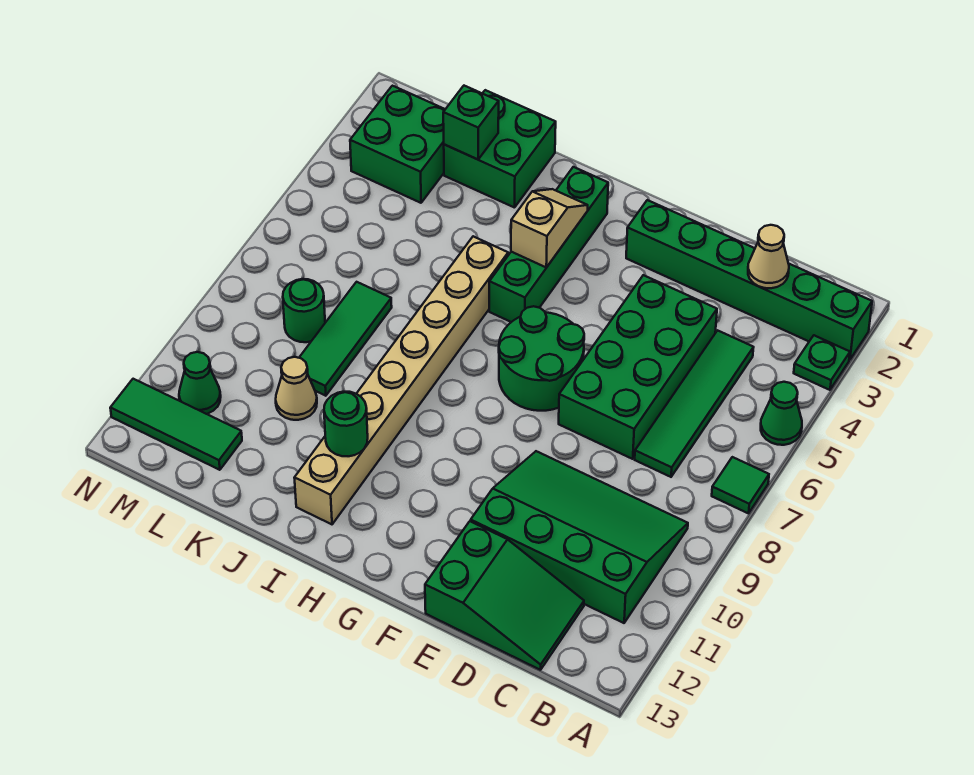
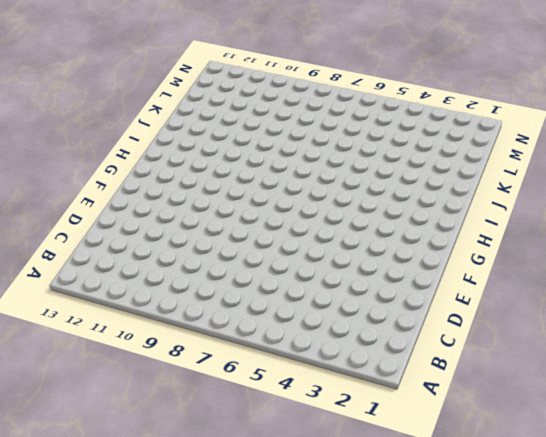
none -> green 1x6 brick [626,200,872,360]
none -> green 1x1 plate [794,335,850,390]
none -> green 1x1 cone [761,382,802,445]

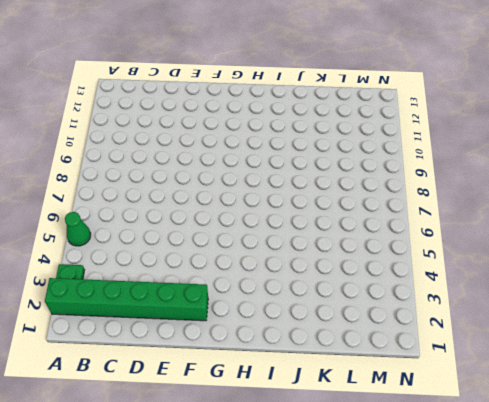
none -> green 1x1 tile [712,457,769,513]
none -> green 3x4 slope [471,451,688,623]
none -> green 1x4 tile [635,330,754,477]

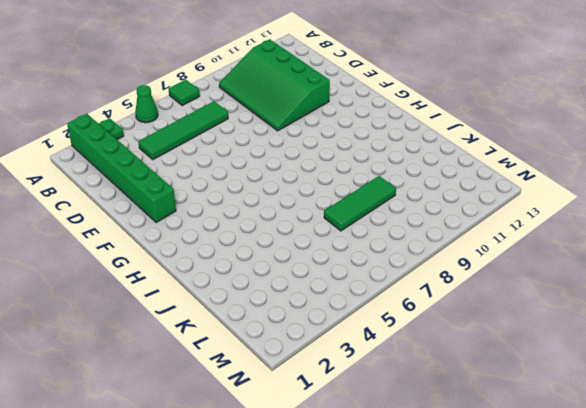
none -> green 2x3 slope [425,521,584,670]
none -> green 2x4 brick [559,275,717,459]
none -> green 2x2 round brick [499,306,584,411]

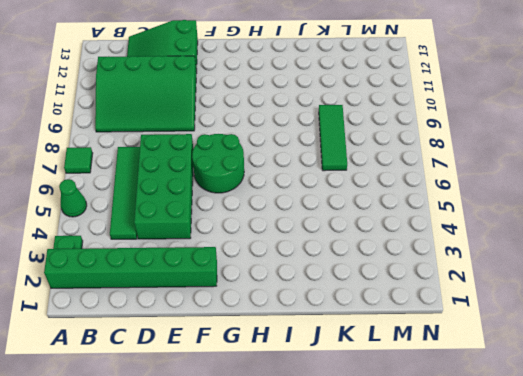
none -> green 1x4 brick [489,167,608,322]
none -> tan 1x8 brick [295,236,508,524]
none -> green 2x2 brick [444,90,556,208]

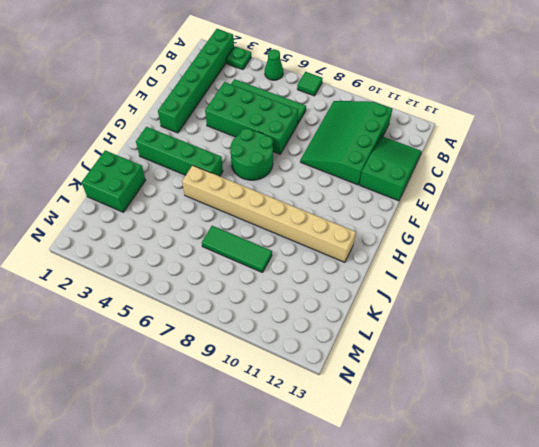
none -> tan 1x1 cone [276,357,317,420]
none -> green 2x2 brick [350,86,445,203]
none -> green 1x1 round brick [283,279,325,342]

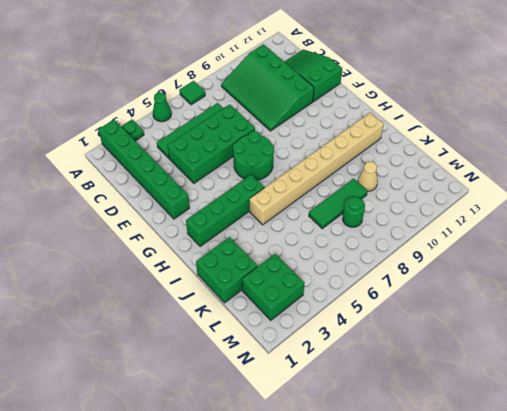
none -> green 1x3 tile [110,379,242,470]
none -> green 1x1 cone [179,352,221,414]
none -> tan 1x1 cone [748,225,789,288]

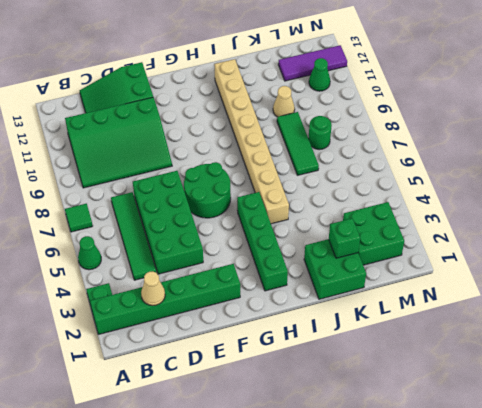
purple 1x3 tile [278,45,347,81] -> green 1x3 tile [110,379,242,470]
none -> tan 1x2 slope [511,189,588,267]
none -> green 1x1 round brick [324,392,368,456]

